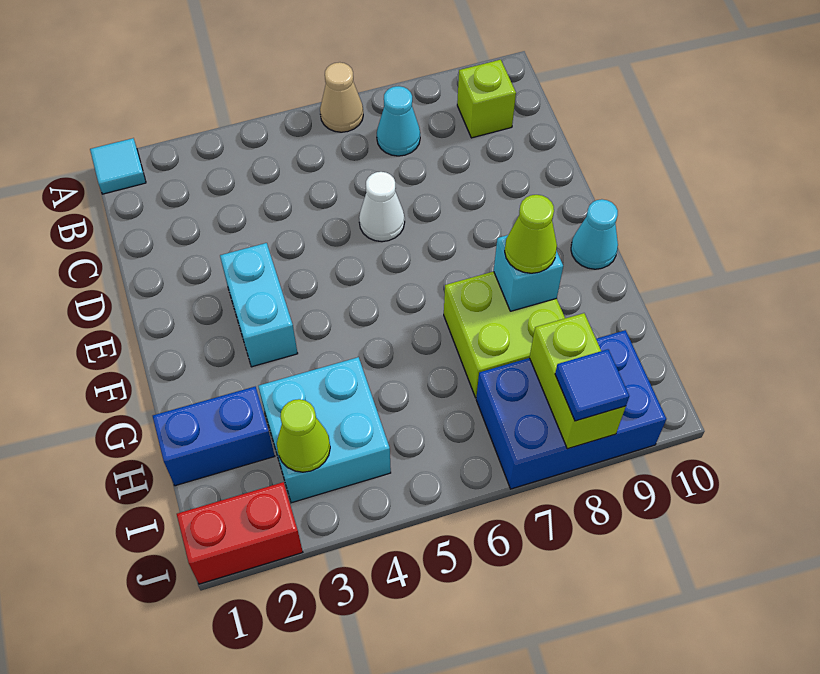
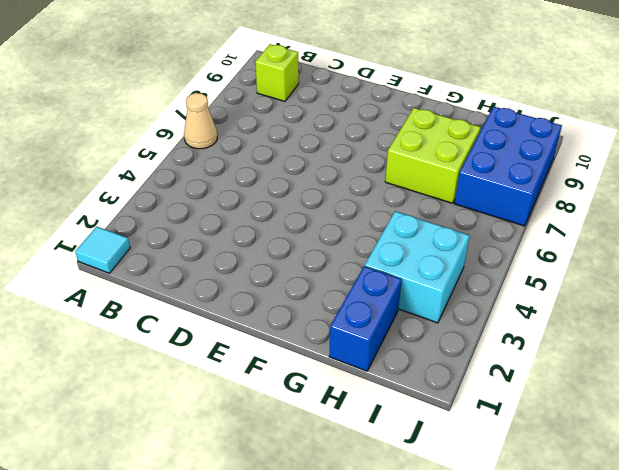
none -> cyan 1x1 cone [377,86,420,156]
none -> white 1x1 cone [359,172,405,242]
none -> cyan 1x2 brick [220,243,298,367]

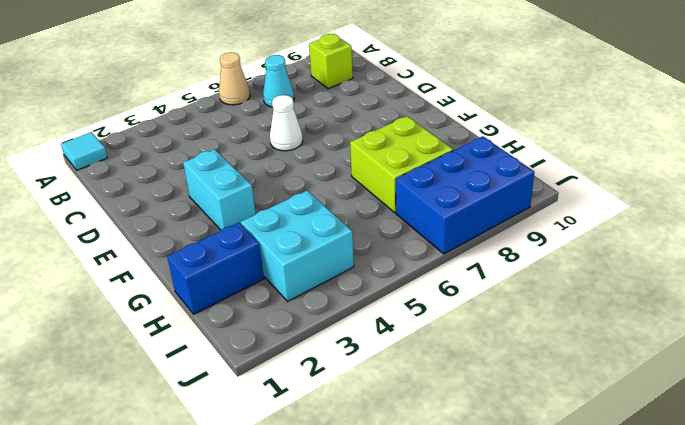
none -> cyan 1x1 cone [571,199,618,269]
none -> red 1x2 brick [177,482,303,584]
none -> cyan 1x1 brick [494,235,563,311]

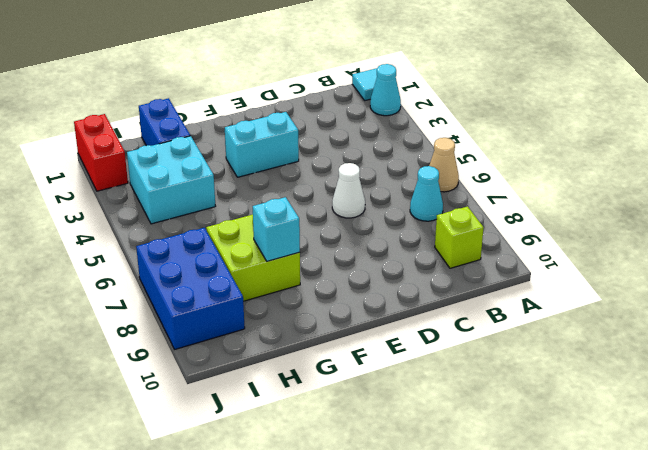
cyan 1x1 cone [370,64,401,116] -> cyan 1x1 cone moved to [571,199,618,269]
none -> lime 1x1 cone [277,399,330,472]
none -> lime 1x2 brick [530,313,626,449]
none -> lime 1x1 cone [505,195,557,273]

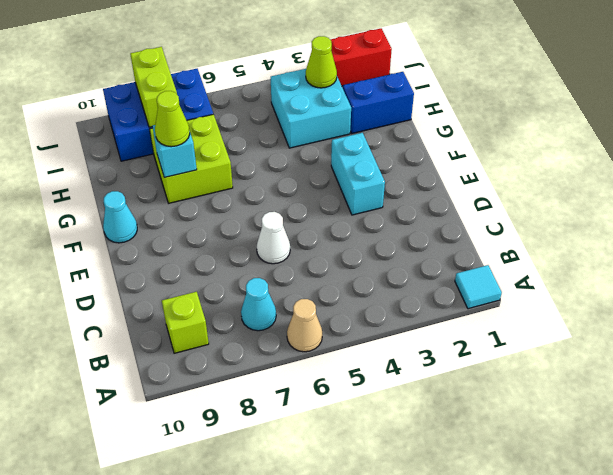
none -> blue 1x1 tile [555,349,629,421]

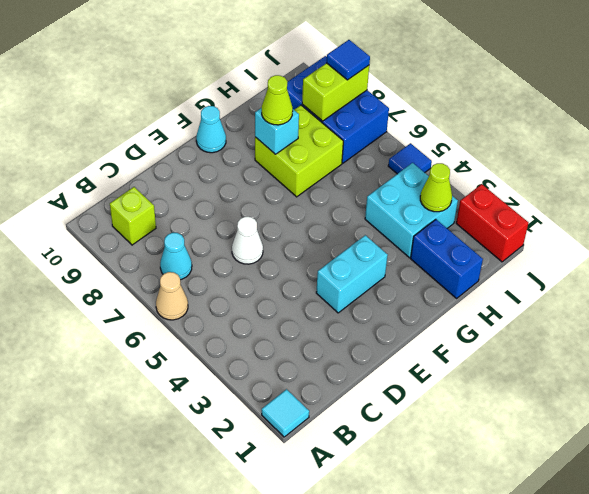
blue 1x1 tile [388,143,432,174] -> none

